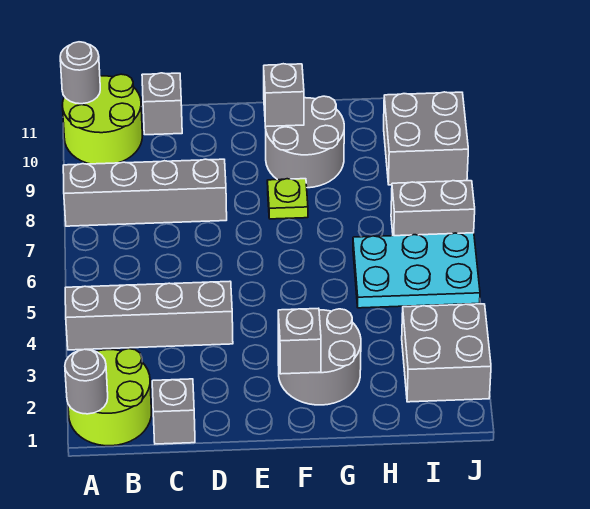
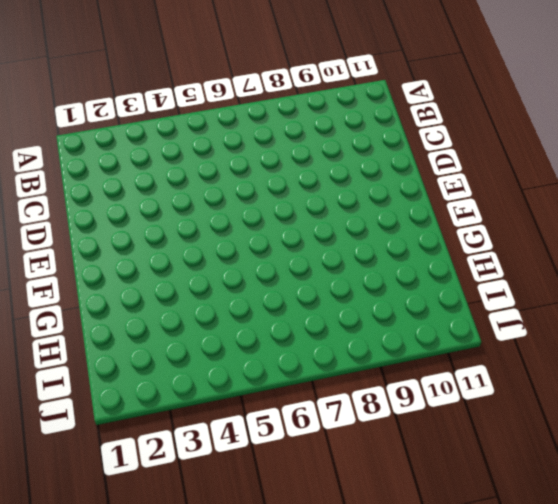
none -> lime 2x2 round brick [68,349,151,446]
none -> grey 1x4 brick [65,281,233,350]
none -> grey 1x4 brick [63,159,227,226]

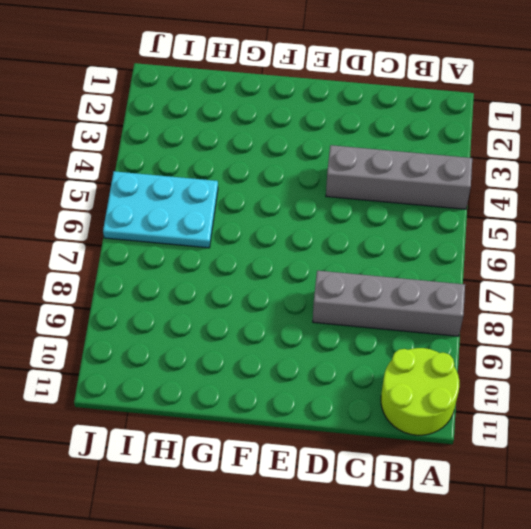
none -> lime 2x2 round brick [68,349,151,446]
none -> grey 1x1 brick [152,379,195,444]
none -> grey 1x1 brick [142,73,182,135]

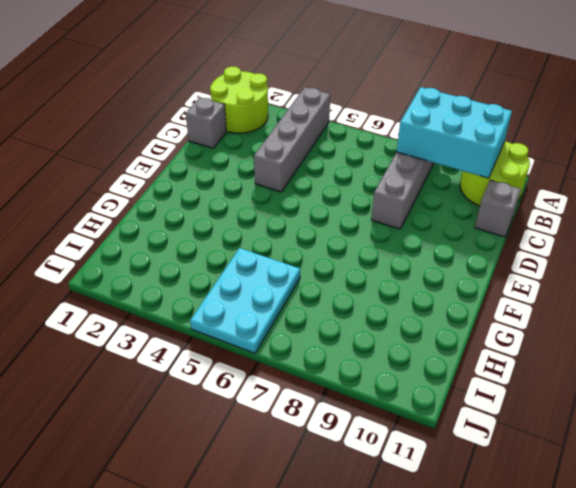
cyan 2x3 brick [397,87,512,178] -> none
none -> grey 2x2 round brick [278,309,361,405]
none -> lime 1x1 plate [267,179,308,219]
none -> grey 2x2 round brick [265,96,344,188]

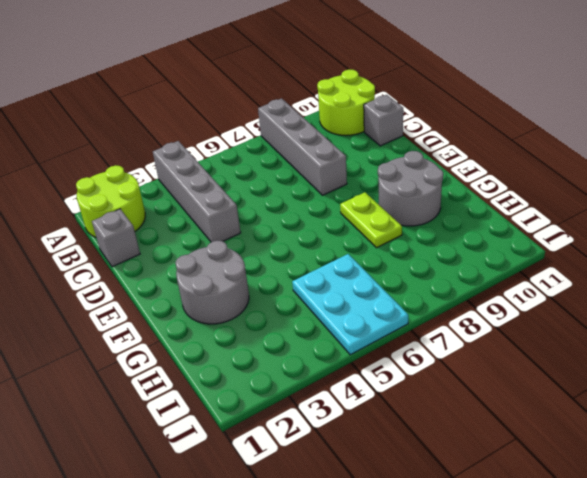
lime 1x2 plate [340,192,402,248] -> lime 1x1 plate [267,179,308,219]
none -> grey 2x2 brick [402,304,491,402]
none -> grey 1x2 brick [391,181,475,236]
none -> grey 2x2 brick [384,92,468,185]

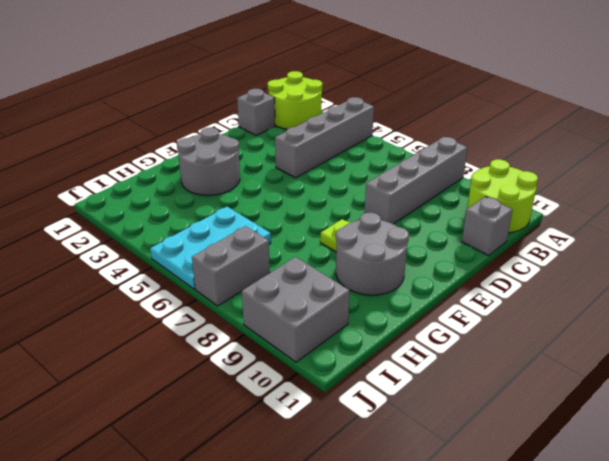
none -> grey 2x2 brick [402,304,491,402]
none -> grey 1x1 round brick [65,349,108,414]
none -> grey 1x1 round brick [60,42,100,104]

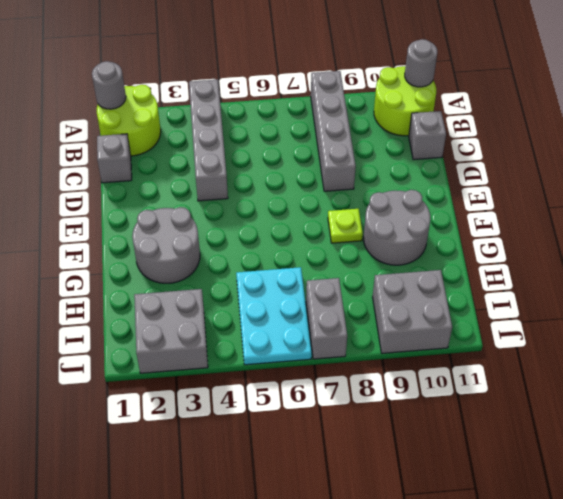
none -> grey 1x1 brick [278,308,321,374]
none -> grey 1x1 brick [264,64,304,127]

